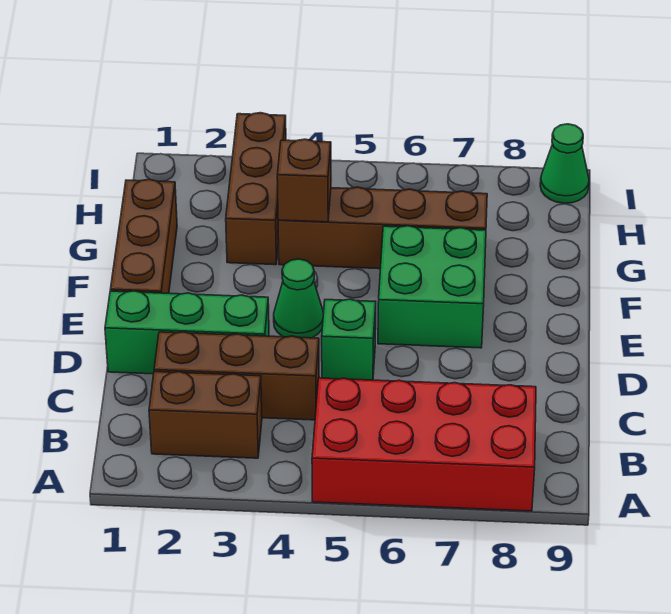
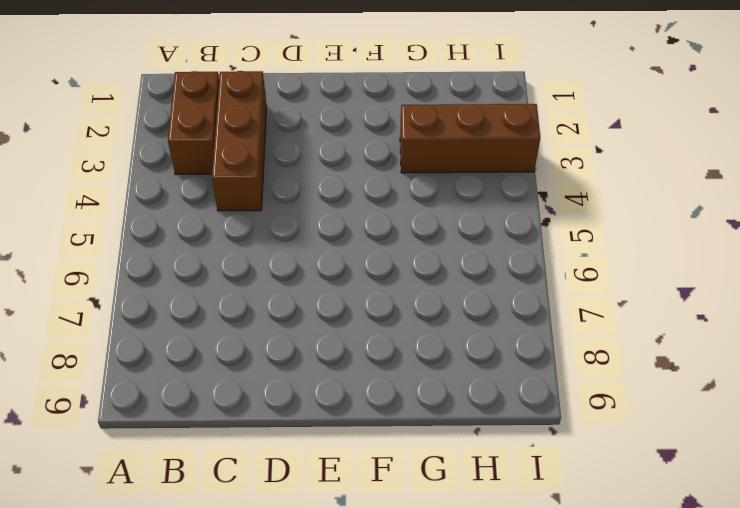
none -> red 2x4 brick [312,378,536,511]
none -> green 1x3 brick [105,291,269,374]
none -> green 1x1 brick [322,299,376,380]

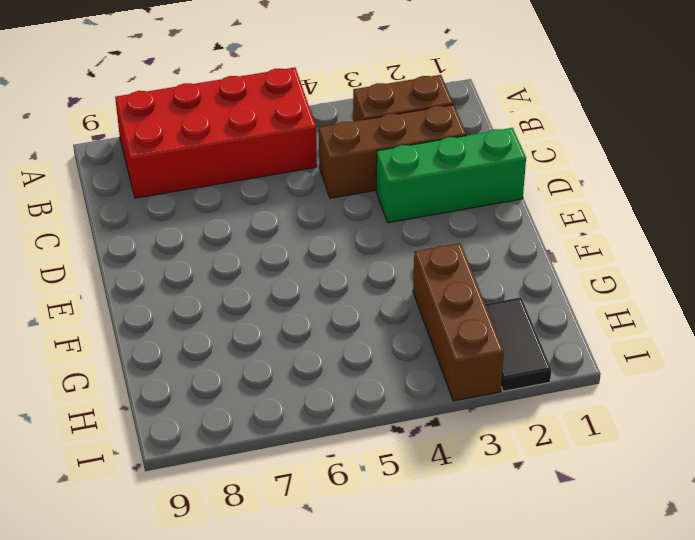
black 1x2 tile [485,297,551,391] -> none
none -> green 1x1 brick [322,299,376,380]
none -> brown 1x3 brick [110,179,177,293]
none -> green 1x1 cone [274,259,323,338]

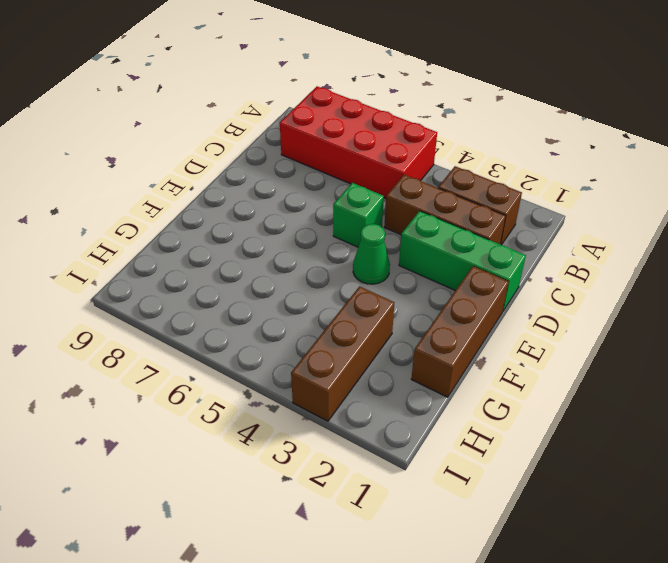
none -> green 2x2 brick [378,226,486,348]
none -> brown 1x4 brick [278,187,487,269]
none -> green 1x1 cone [540,124,589,203]

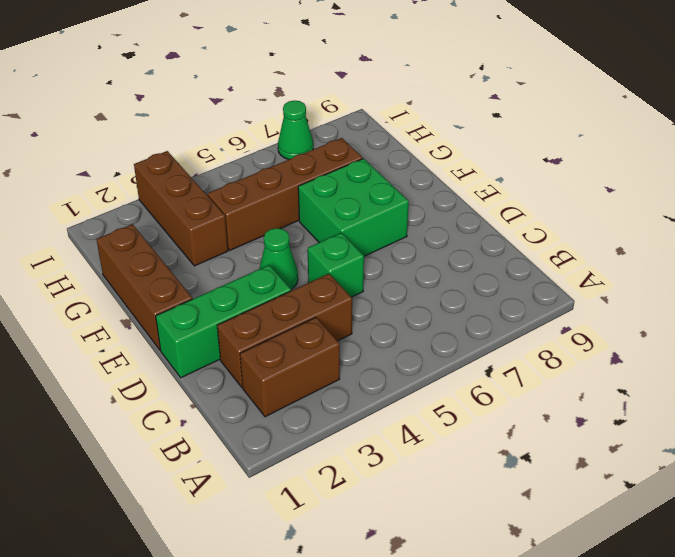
green 1x1 cone [278,100,313,160] -> green 1x1 cone moved to [540,124,589,203]
none -> red 2x4 brick [312,378,536,511]
none -> brown 1x1 brick [277,139,331,222]

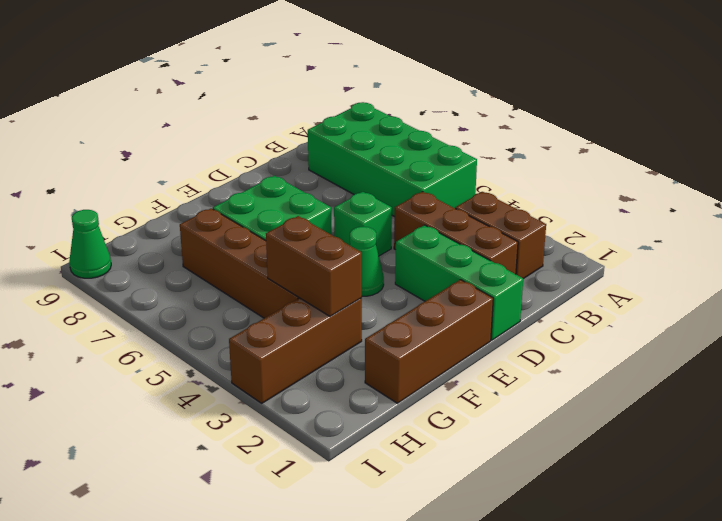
green 2x4 brick [308,102,477,217] -> red 2x4 brick [312,378,536,511]
brown 1x2 brick [266,216,362,316] -> brown 1x1 brick [277,139,331,222]

